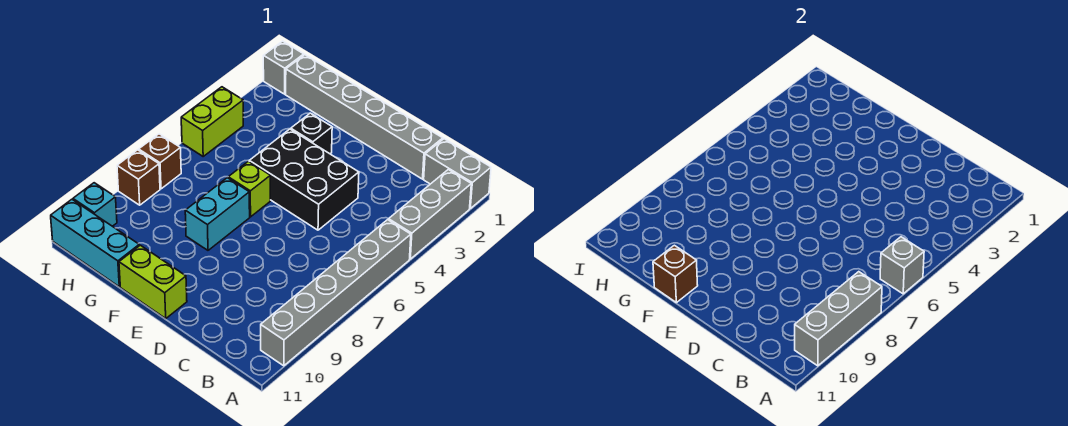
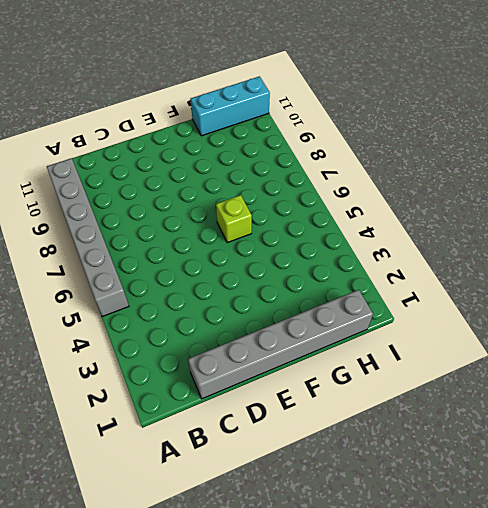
none -> grey 1x2 brick [424,139,491,208]
none -> grey 1x3 brick [389,170,471,259]
none -> black 2x3 brick [249,129,359,230]

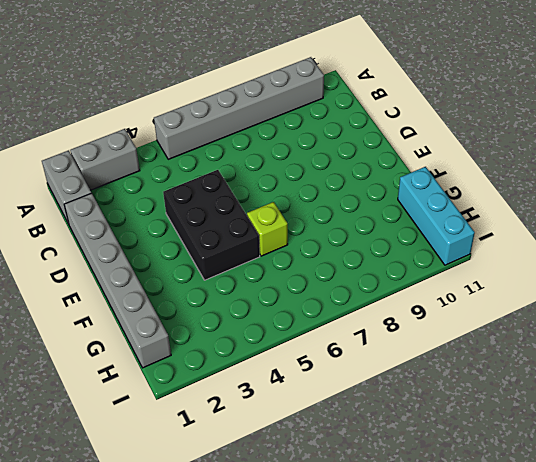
grey 1x2 brick [70,129,140,190] -> grey 1x3 brick [389,170,471,259]
none -> lime 1x2 brick [119,245,187,318]
none -> black 1x1 brick [291,113,332,154]
none -> cyan 1x2 brick [185,178,250,250]

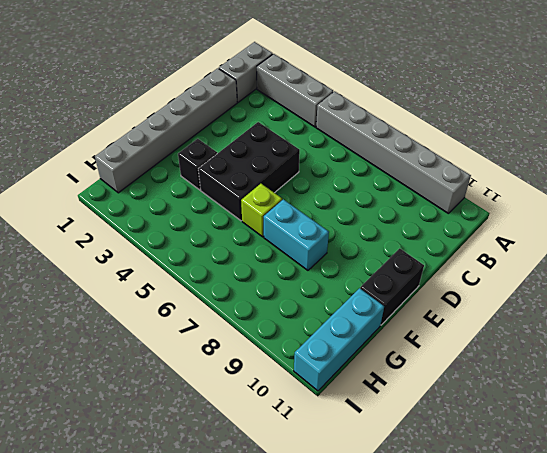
black 1x2 brick [360,248,424,325] -> lime 1x2 brick [119,245,187,318]
none -> grey 1x1 brick [263,41,304,94]
none -> lime 1x2 brick [181,87,243,156]
none -> brown 1x1 brick [139,134,181,189]

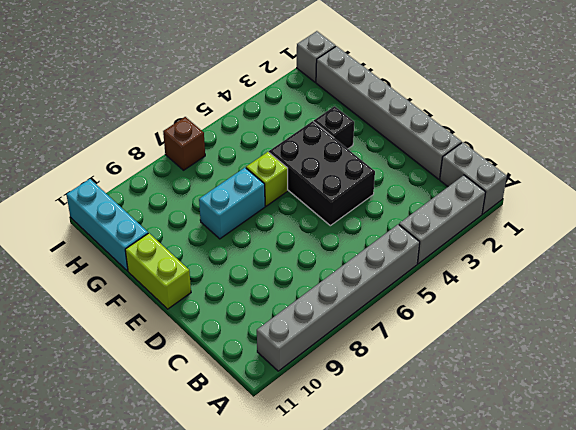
none -> lime 1x2 brick [181,87,243,156]
none -> brown 1x1 brick [117,150,160,205]
none -> cyan 1x1 brick [73,183,117,226]

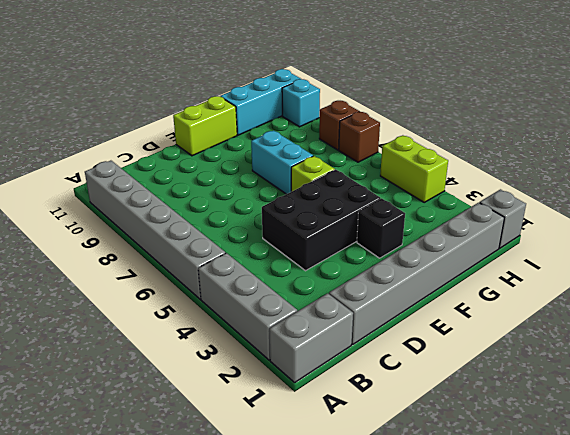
none -> grey 1x1 brick [880,237,924,294]
none -> grey 1x3 brick [795,272,882,366]
none -> brown 1x1 brick [653,245,698,303]

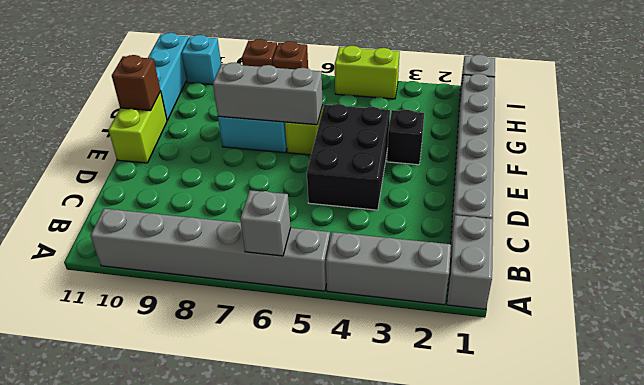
grey 1x3 brick [213,62,323,125] -> grey 1x3 brick moved to [795,272,882,366]

